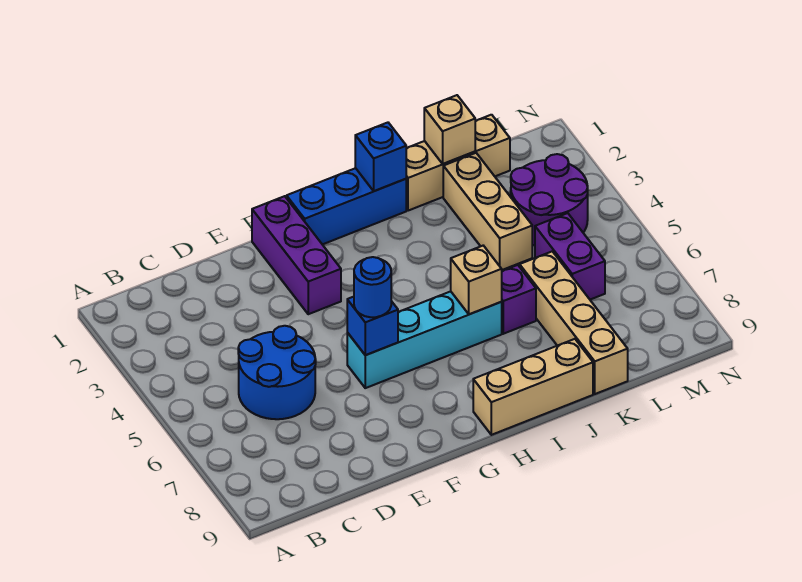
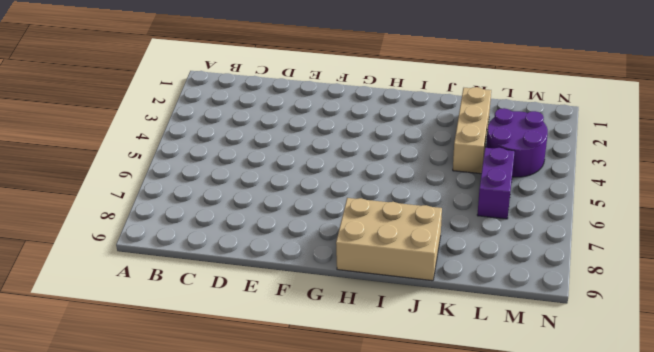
tan 2x3 brick [336,198,442,281] -> tan 1x3 brick [473,339,593,435]
none -> blue 2x2 round brick [238,326,316,419]
none -> purple 1x3 brick [252,196,341,314]
none -> cyan 1x4 brick [347,291,502,388]

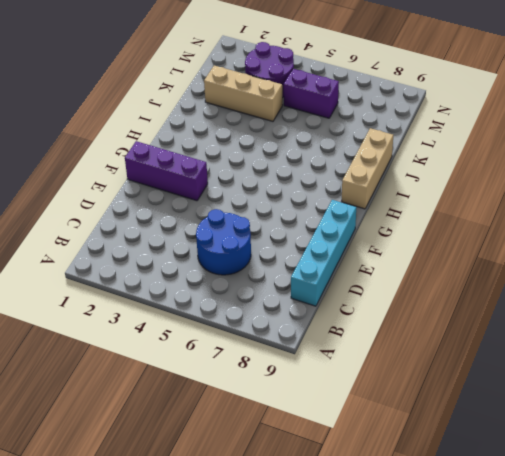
cyan 1x4 brick [291,200,356,306] -> cyan 1x4 brick moved to [347,291,502,388]
none -> blue 1x3 brick [287,168,406,245]
none -> tan 1x3 brick [406,115,510,211]
none -> purple 1x1 brick [502,265,536,334]

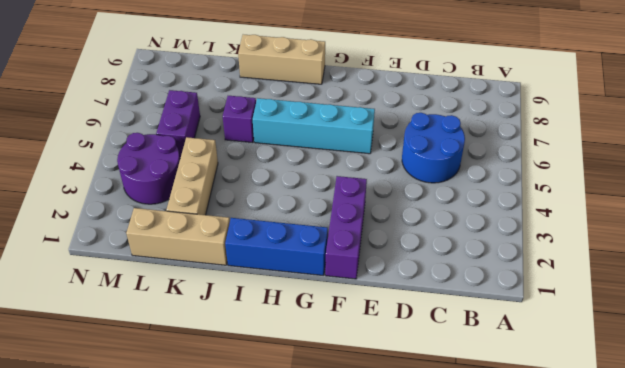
none -> tan 1x4 brick [520,251,628,394]
none -> blue 1x1 brick [347,297,398,355]
none -> blue 1x1 brick [355,123,406,191]

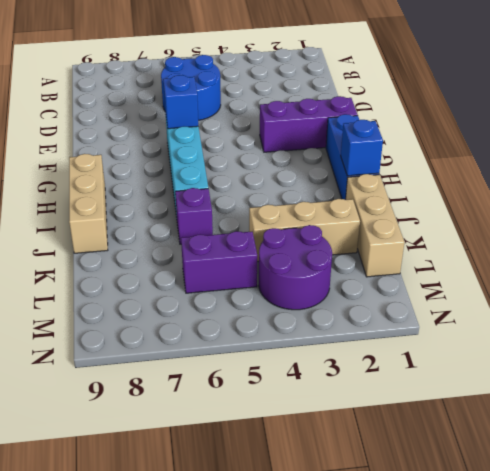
none -> tan 1x4 brick [520,251,628,394]
none -> tan 1x1 brick [451,246,502,314]
none -> tan 1x1 brick [424,95,475,164]

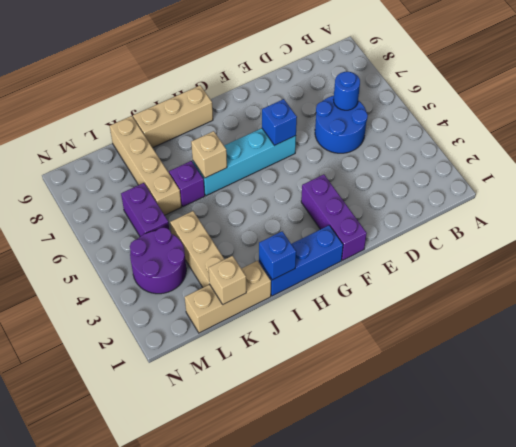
blue 1x1 round brick [334,72,360,110] -> blue 1x1 round brick moved to [354,257,391,317]

